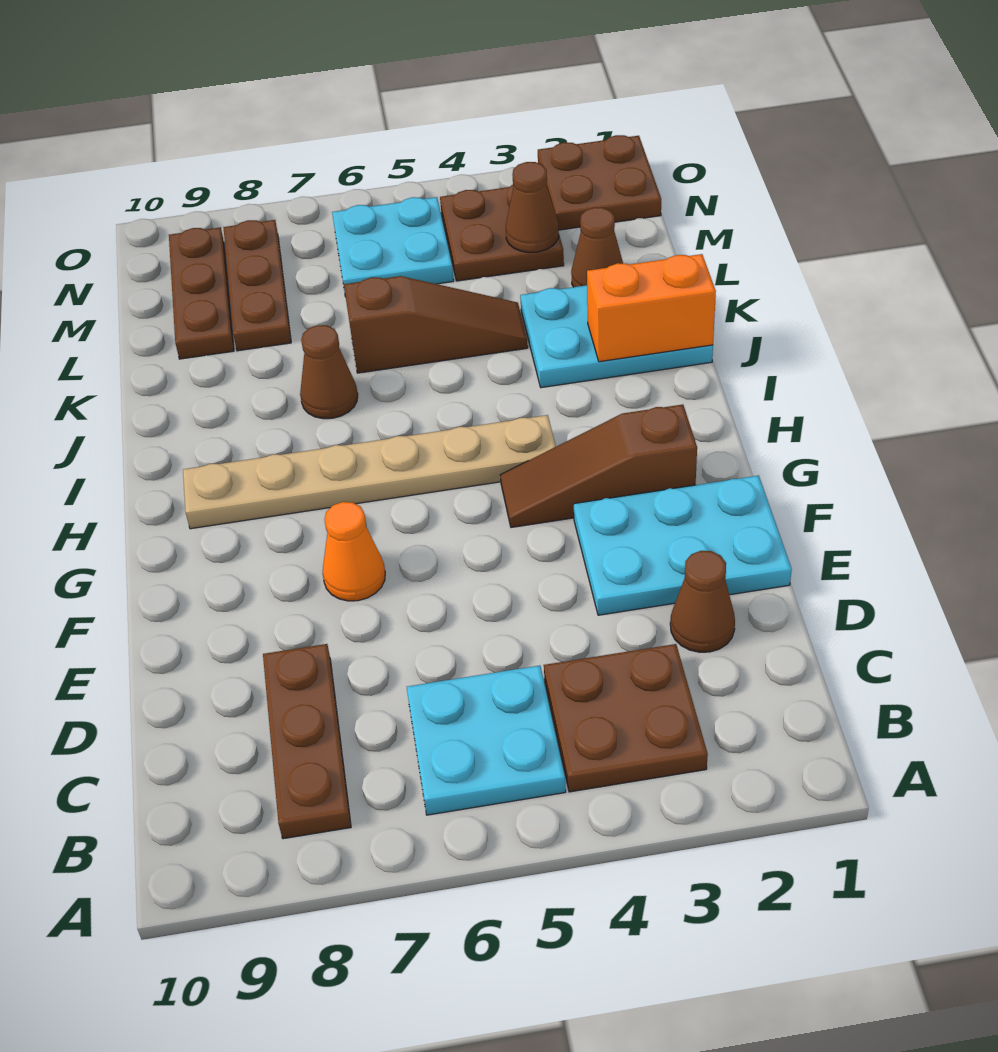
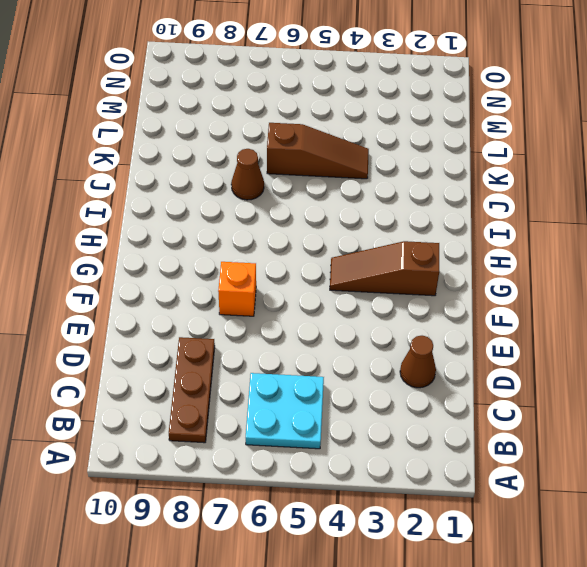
orange 1x1 brick [218,262,256,316] -> orange 1x1 cone [323,502,385,601]
none -> brown 2x2 plate [544,644,708,792]
none -> cyan 2x3 plate [574,476,792,615]
none -> tan 1x6 plate [183,415,556,529]

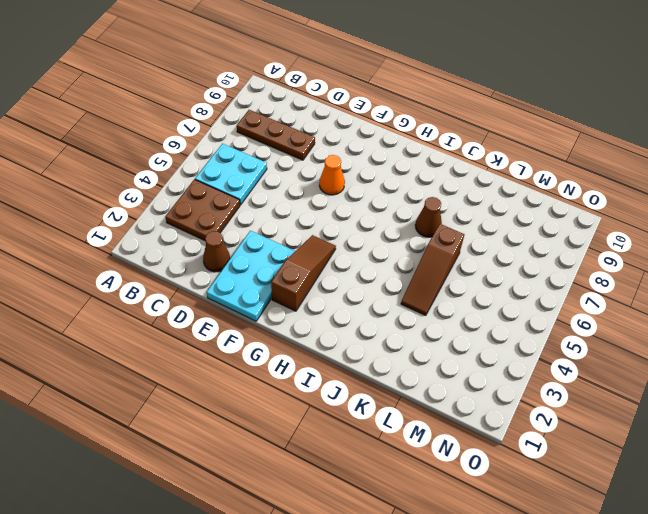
none -> tan 1x6 plate [183,415,556,529]
none -> cyan 2x3 plate [520,285,713,388]
none -> brown 1x1 cone [571,208,623,287]

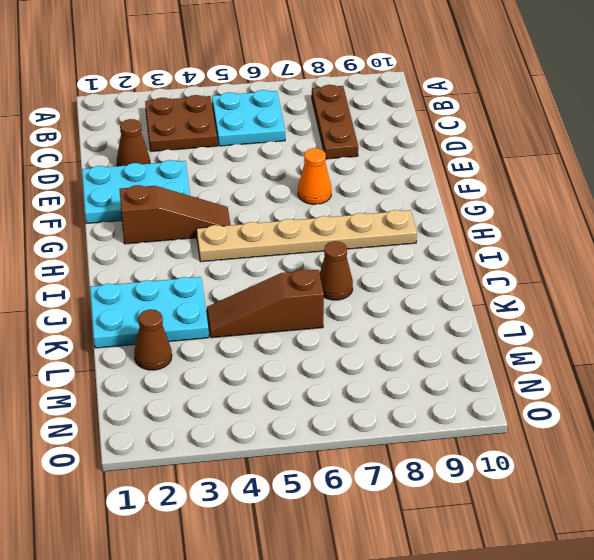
none -> brown 1x3 plate [223,220,291,351]
none -> brown 1x3 plate [169,227,234,359]
none -> brown 2x2 plate [440,185,564,281]

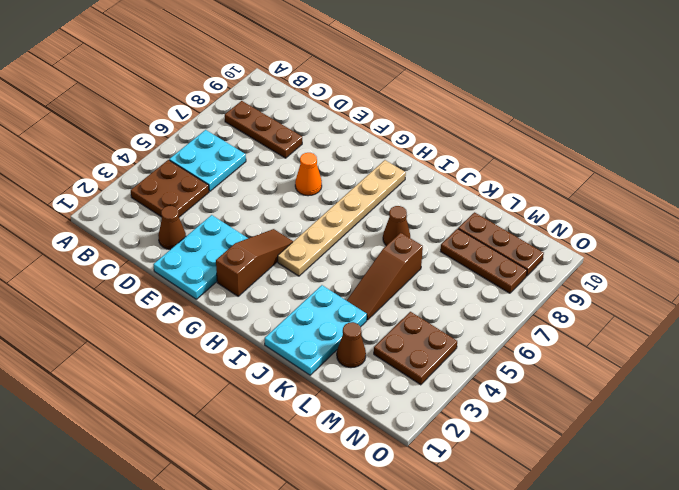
none -> cyan 2x2 plate [332,197,454,297]
none -> brown 2x2 plate [538,135,661,230]
none -> orange 1x2 brick [587,254,716,362]

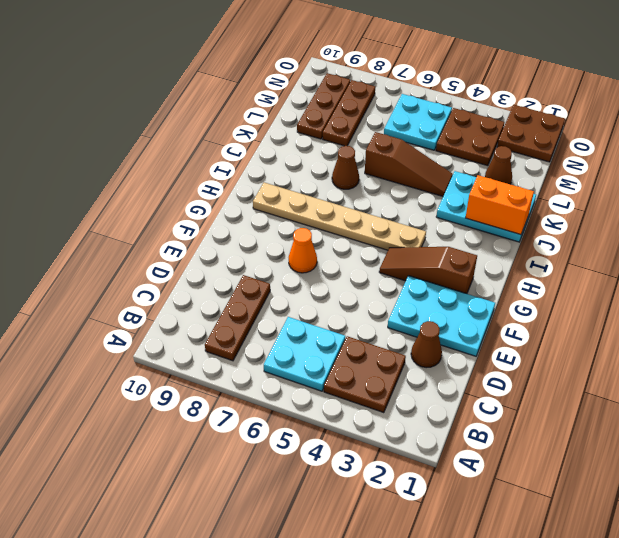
none -> brown 1x1 cone [506,162,559,253]

